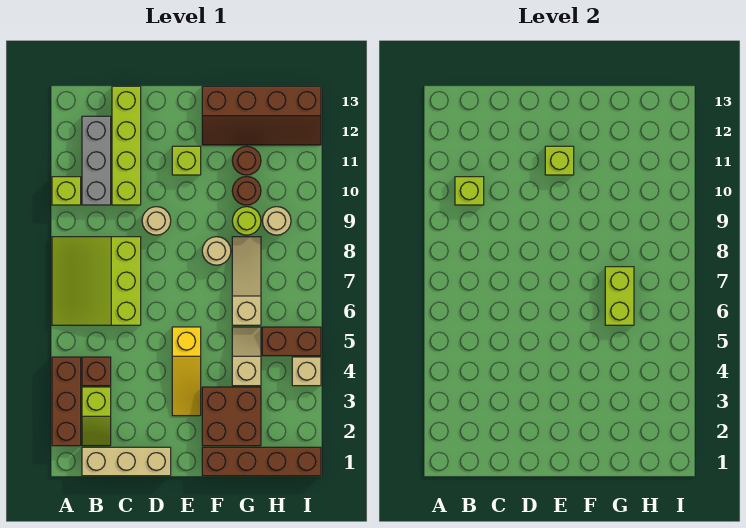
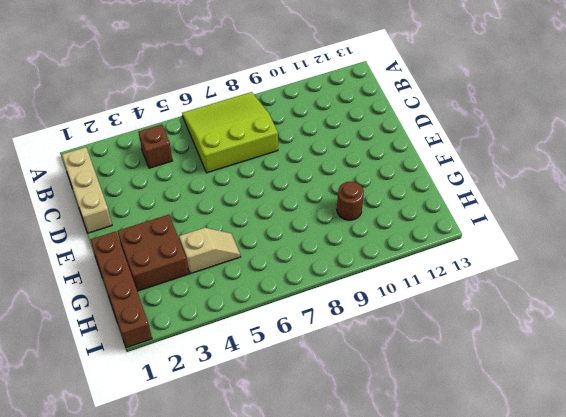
none -> brown 1x3 brick [52,357,81,446]
none -> lime 1x1 brick [52,177,81,205]
none -> lime 1x2 slope [82,387,111,446]

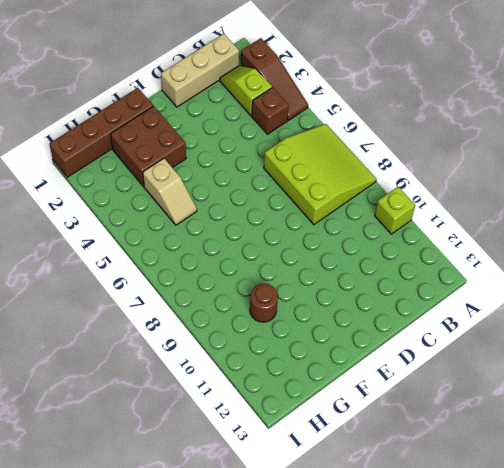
brown 1x3 slope [241,38,308,120] -> brown 1x3 brick [52,357,81,446]
none -> grey 1x3 brick [82,116,111,205]
none -> lime 1x4 brick [112,86,141,205]
none -> tan 1x1 round brick [142,207,171,235]

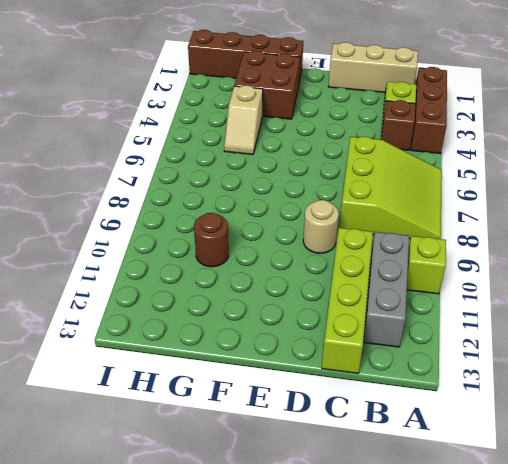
none -> yellow 1x3 slope [172,327,201,416]
none -> lime 1x1 brick [172,146,201,175]
none -> tan 1x1 round brick [202,237,231,265]

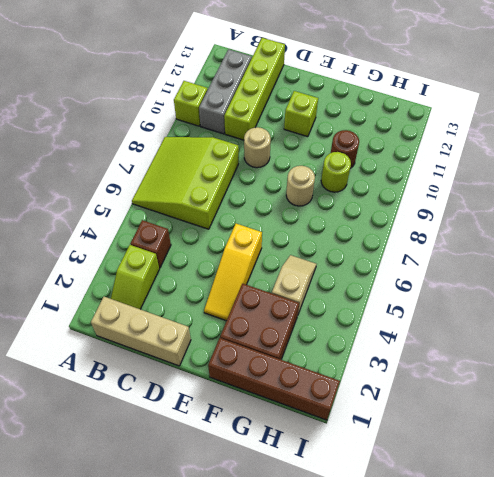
none -> brown 1x3 brick [52,357,81,446]
none -> brown 2x4 slope [202,86,321,145]
none -> tan 1x3 slope [232,237,261,325]

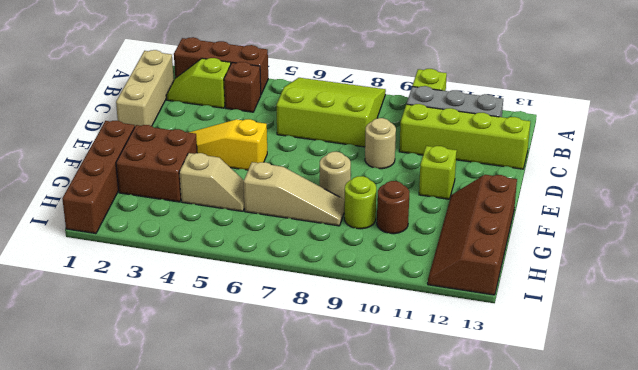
none -> brown 1x1 round brick [232,146,261,175]
none -> brown 1x2 brick [262,327,321,356]
none -> tan 1x1 round brick [262,207,291,235]

